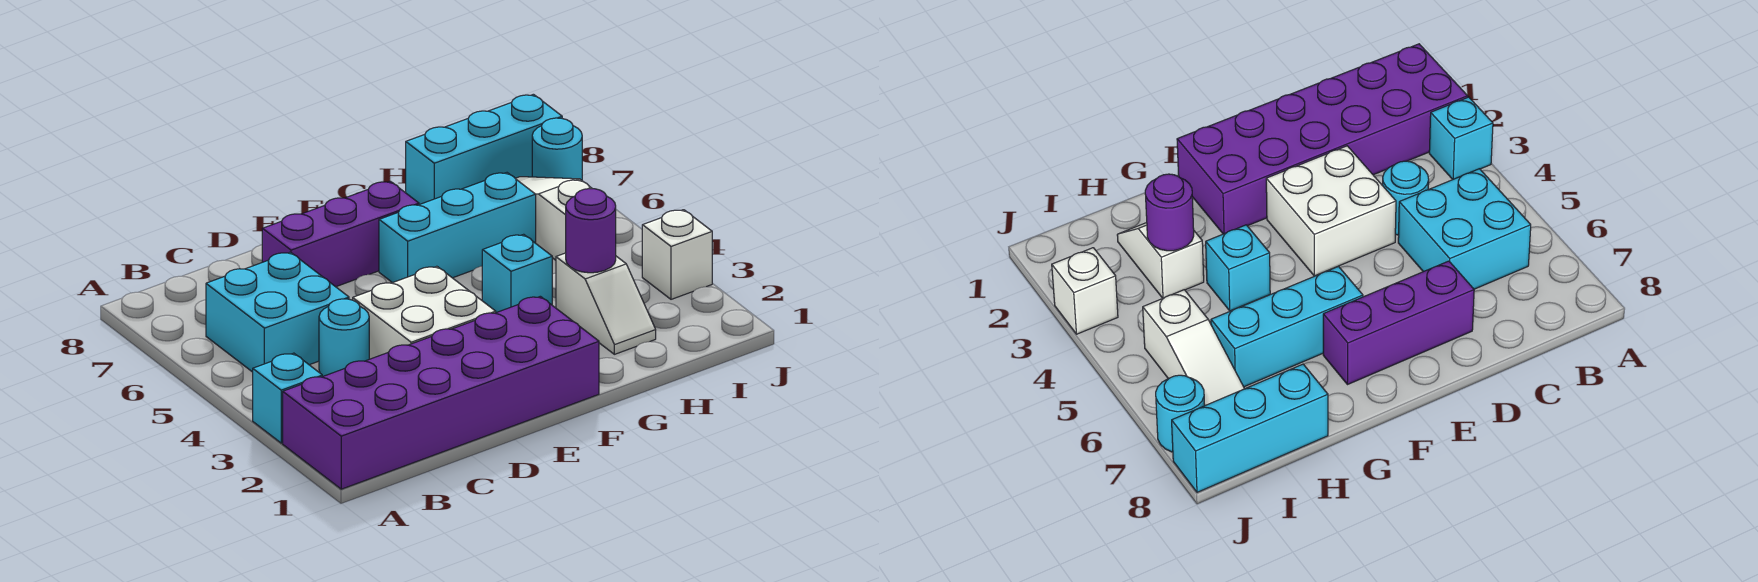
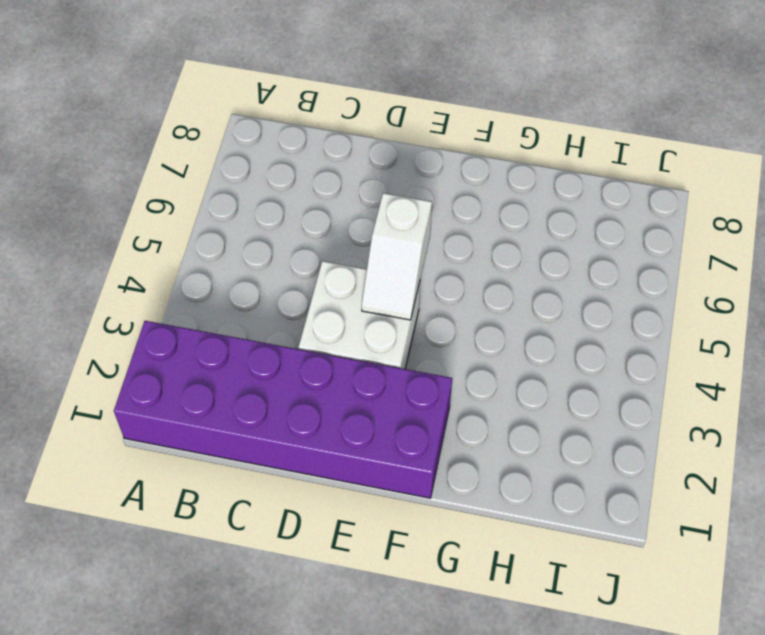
white 1x2 slope [362,193,432,320] -> white 1x2 slope moved to [556,253,656,354]
none -> cyan 1x1 brick [253,353,322,443]
none -> cyan 2x2 brick [206,252,349,372]
none -> cyan 1x1 round brick [319,299,369,377]

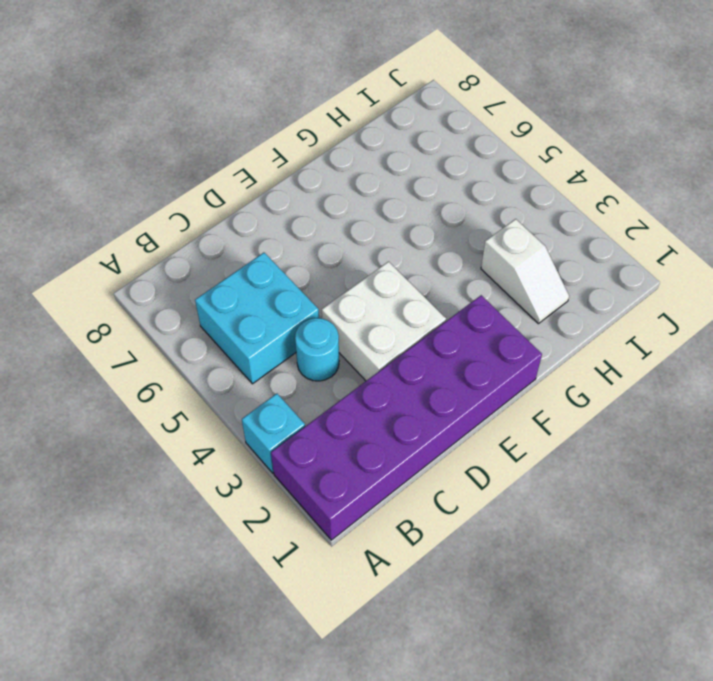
none -> purple 1x3 brick [262,181,419,287]
none -> cyan 1x3 brick [379,173,536,283]
none -> cyan 1x1 brick [482,234,552,313]

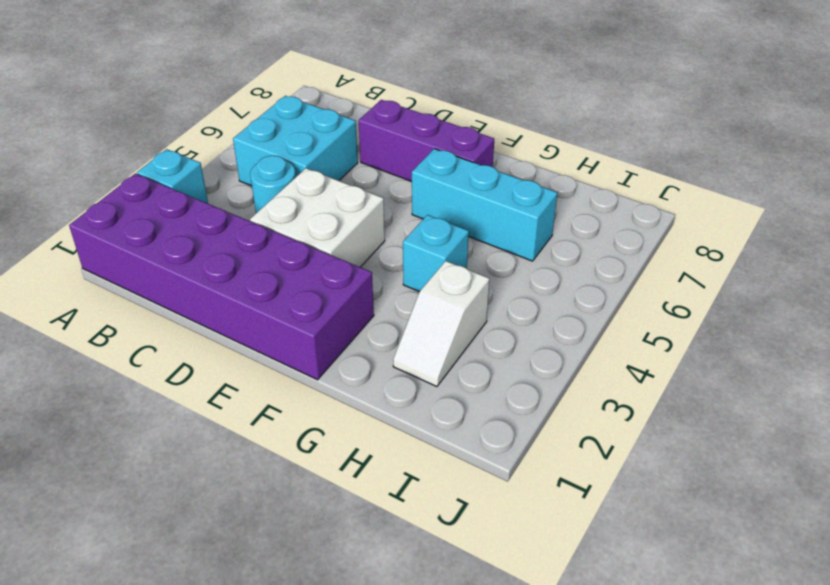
none -> cyan 1x3 brick [406,94,562,205]
none -> white 1x3 slope [515,177,592,260]
none -> white 1x1 brick [642,210,712,299]

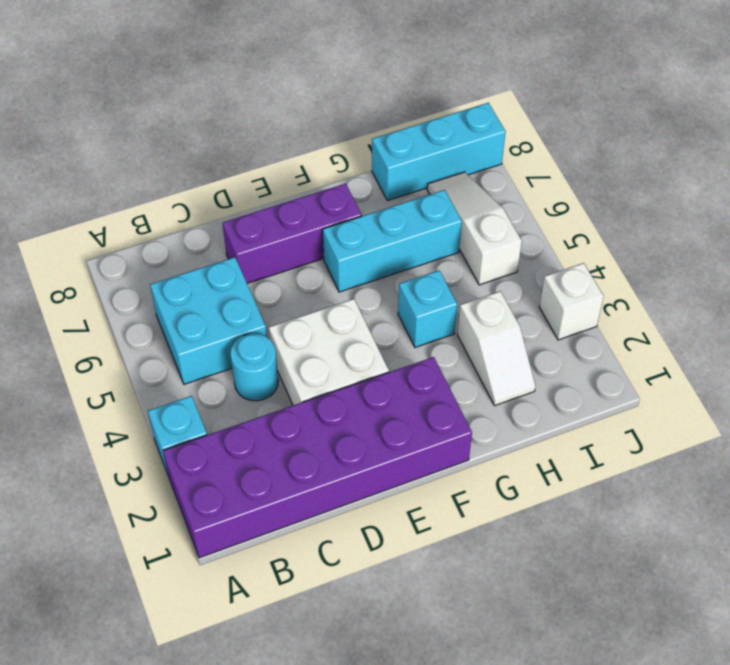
none -> cyan 1x1 round brick [532,118,582,180]
none -> purple 1x1 round brick [566,189,616,273]

